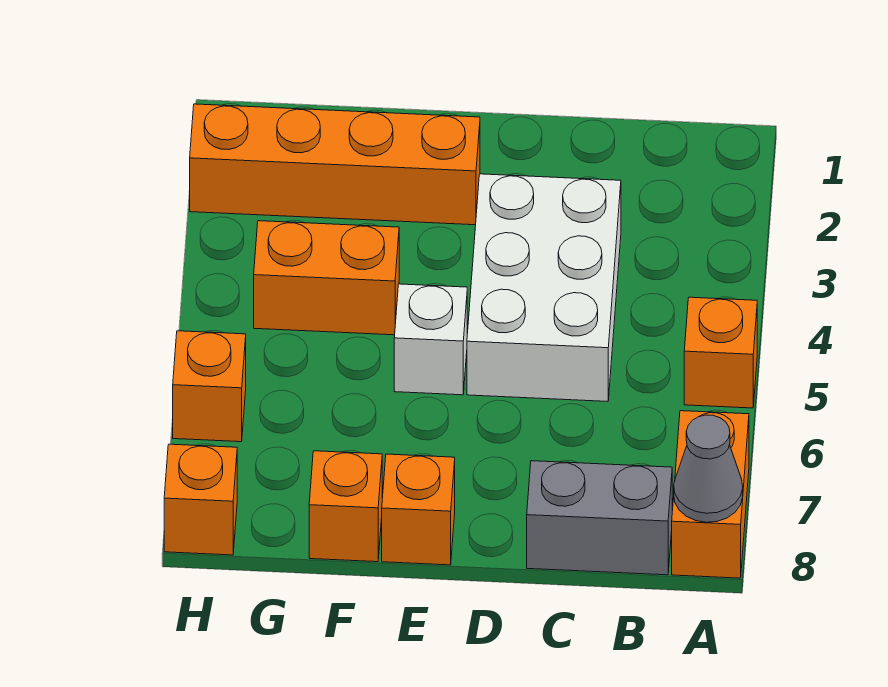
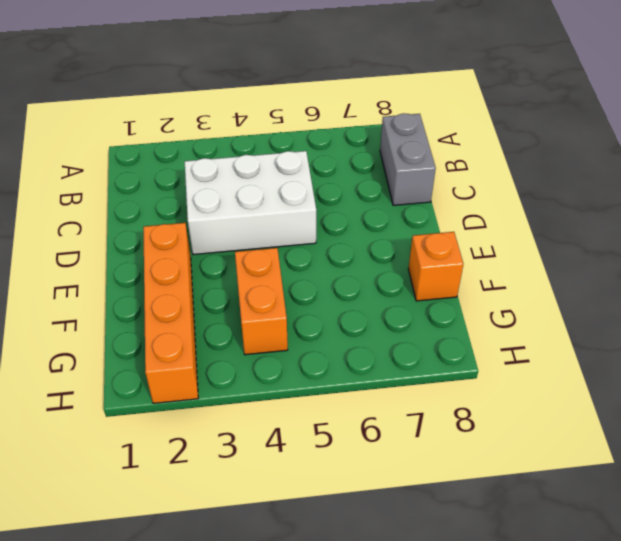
none -> orange 1x1 brick [684,297,757,408]
none -> orange 1x2 brick [672,411,749,578]
none -> white 1x1 brick [394,284,467,395]

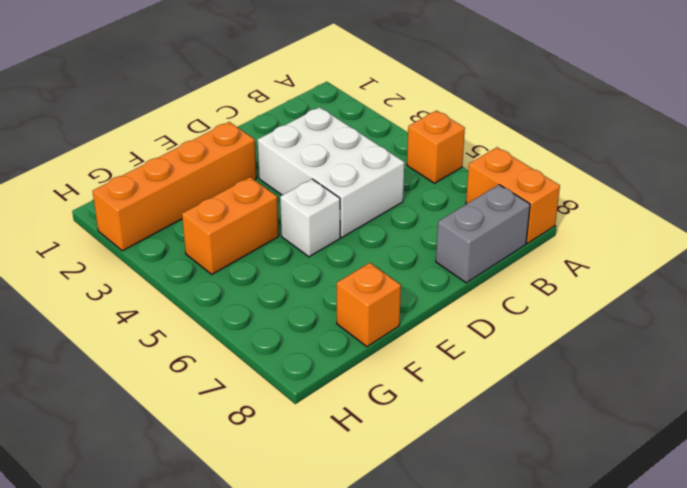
none -> orange 1x1 brick [382,454,455,565]
none -> orange 1x1 brick [173,331,246,442]
none -> orange 1x1 brick [164,444,237,555]

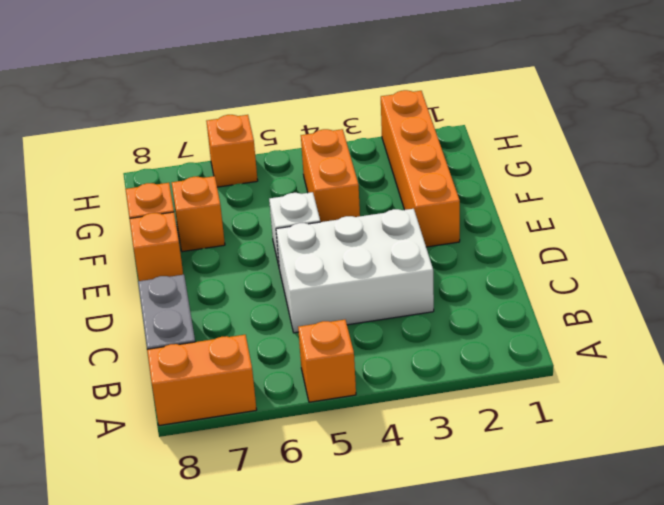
orange 1x1 brick [172,176,225,252] -> orange 1x1 brick moved to [164,444,237,555]
none -> grey 1x1 cone [674,415,743,522]

